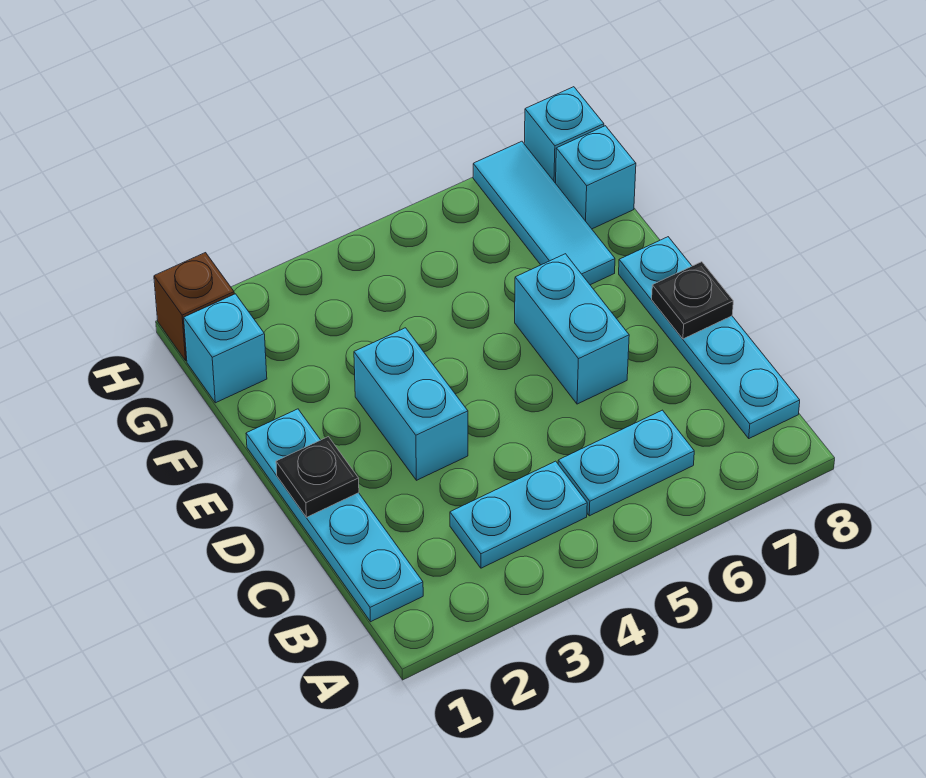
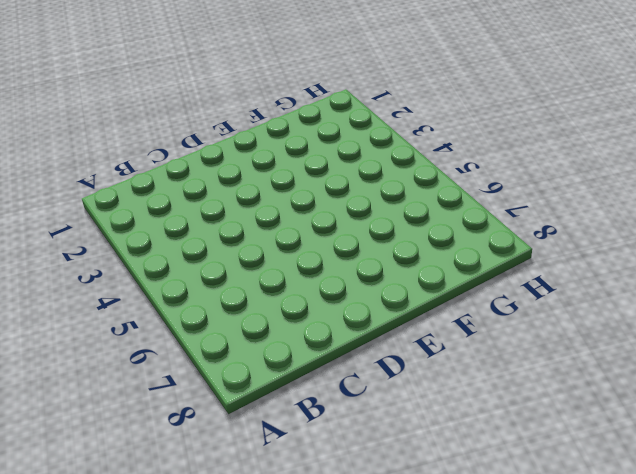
none -> cyan 1x4 plate [246,409,423,622]
none -> cyan 1x2 plate [450,461,587,568]
none -> cyan 1x2 plate [558,410,694,516]

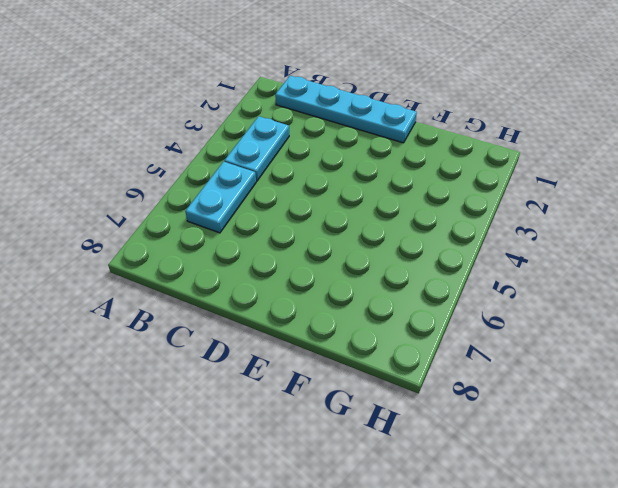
none -> cyan 1x4 plate [619,237,800,438]
none -> cyan 1x2 brick [354,328,468,480]
none -> cyan 1x2 brick [515,254,629,404]

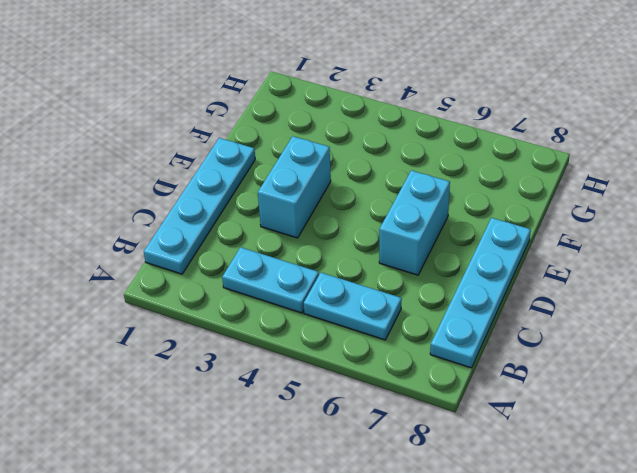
none -> cyan 1x3 tile [473,141,615,285]
none -> cyan 1x1 brick [184,294,267,403]
none -> cyan 1x1 brick [556,126,636,229]

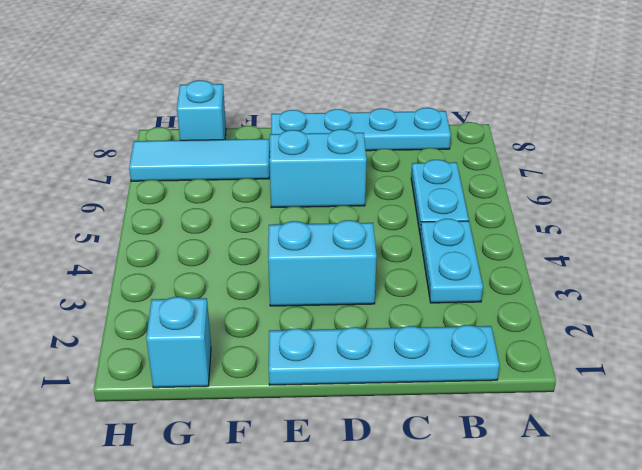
none -> brown 1x1 brick [154,253,234,361]
none -> cyan 1x1 brick [524,87,604,183]
none -> black 1x1 plate [276,437,359,517]

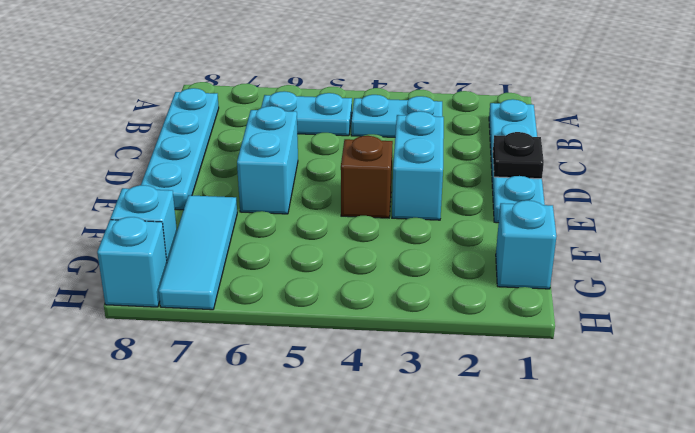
brown 1x1 brick [341,136,393,218] -> brown 1x1 brick moved to [154,253,234,361]
none -> black 1x1 plate [652,262,733,339]

